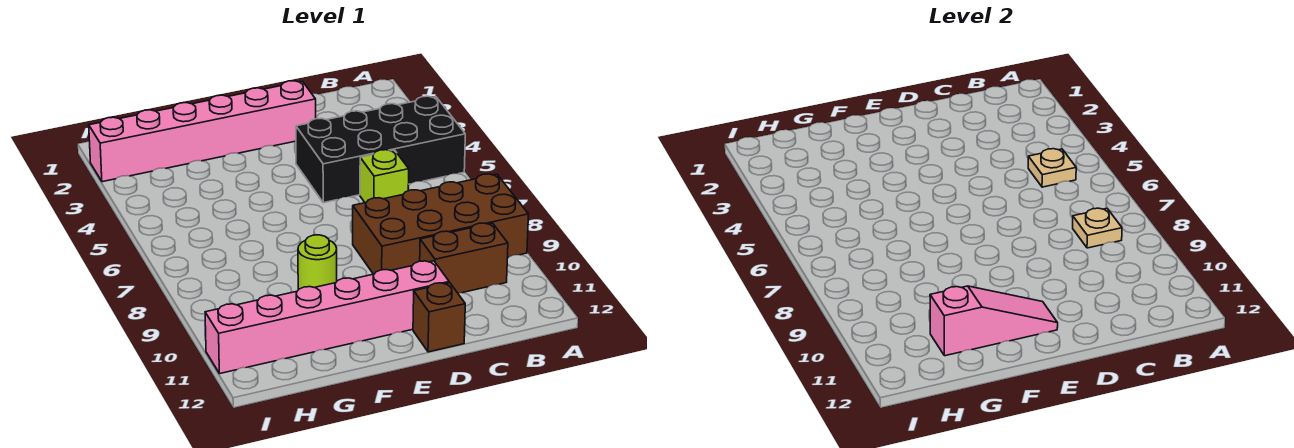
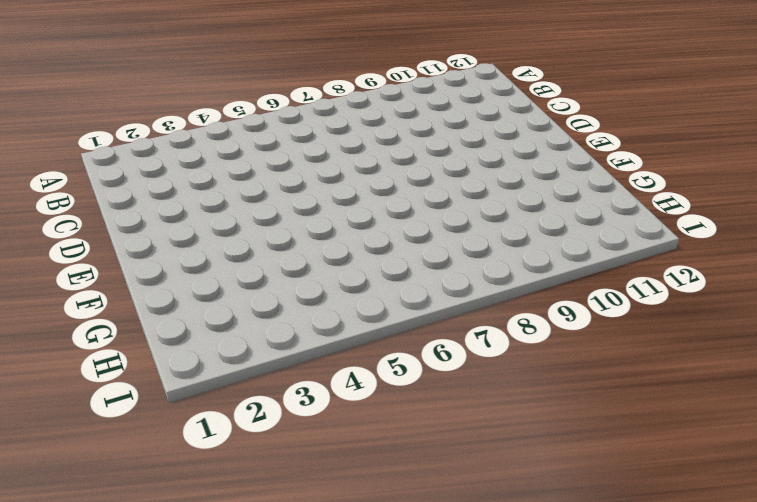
none -> black 2x4 brick [296,96,465,203]
none -> brown 2x4 brick [353,174,528,274]

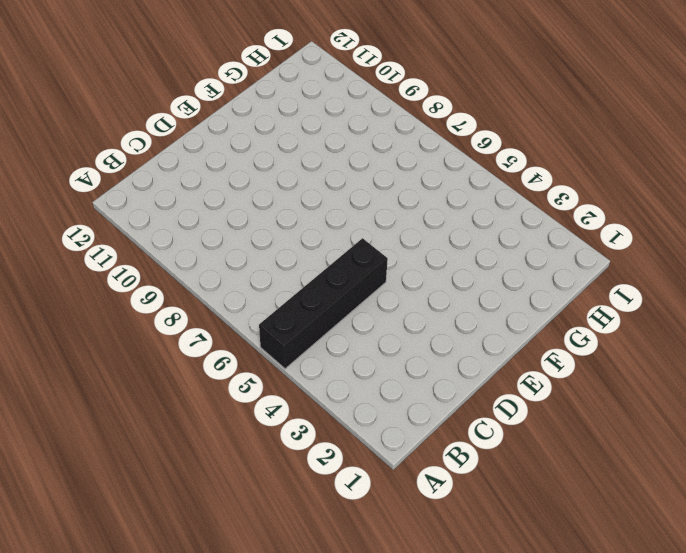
black 1x4 brick [259,238,388,369] -> black 2x4 brick [296,96,465,203]
none -> brown 2x4 brick [353,174,528,274]
none -> brown 1x2 brick [420,223,508,293]

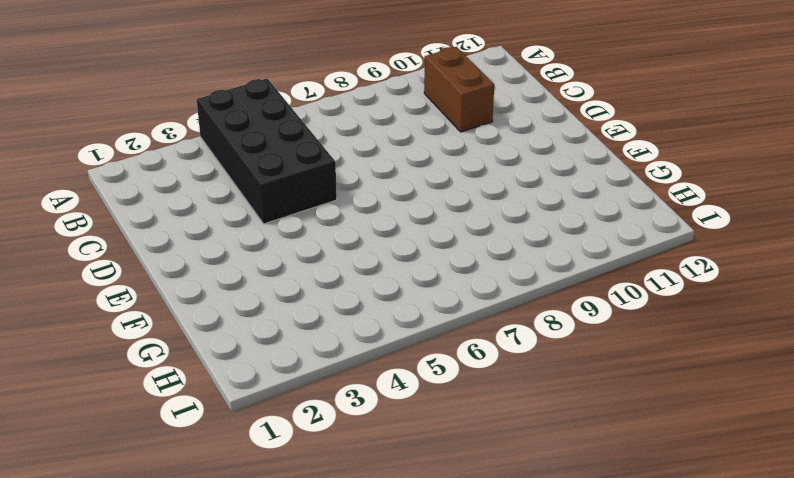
none -> brown 2x4 brick [353,174,528,274]
none -> lime 1x1 brick [360,150,409,203]

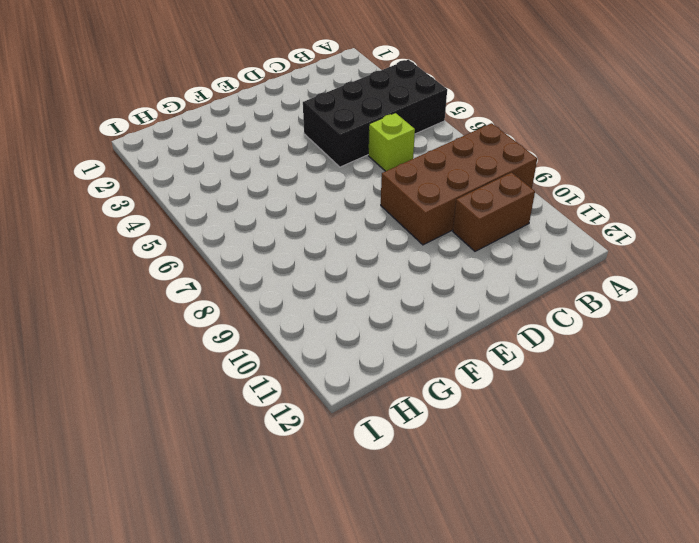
none -> pink 1x6 brick [89,81,316,182]
none -> pink 1x6 brick [205,261,449,374]

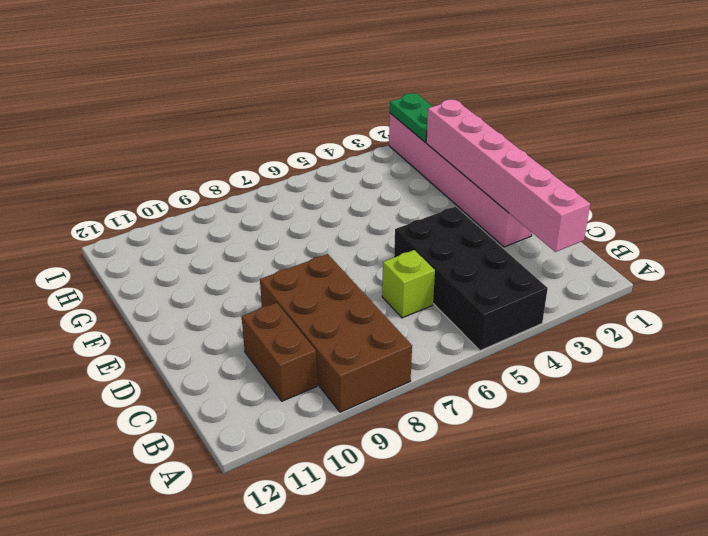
pink 1x6 brick [426,99,590,252] -> pink 1x6 brick moved to [205,261,449,374]
green 1x2 plate [390,93,433,142] -> none
none -> brown 1x1 brick [413,283,465,352]
none -> lime 1x1 round brick [298,235,337,290]

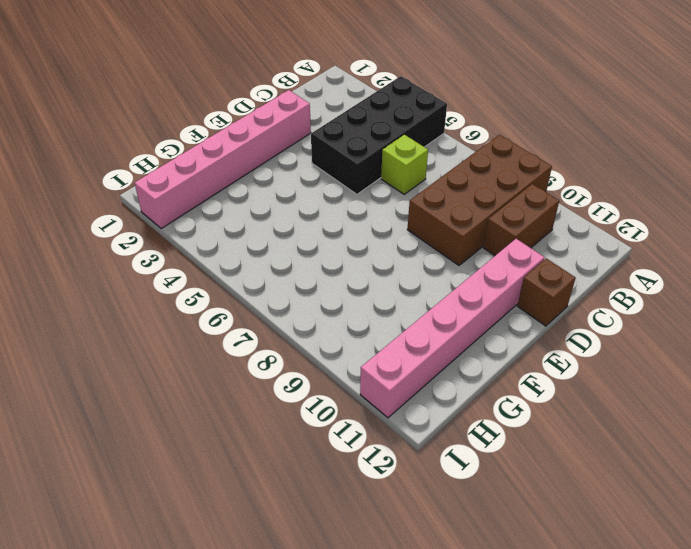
none -> lime 1x1 round brick [298,235,337,290]
none -> tan 1x1 plate [1028,149,1076,187]

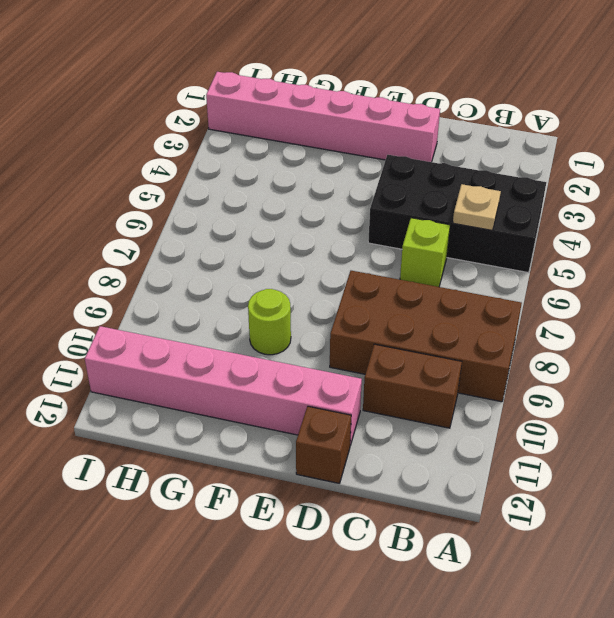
none -> tan 1x1 plate [1073,208,1122,248]
none -> pink 1x3 slope [930,286,1058,356]

